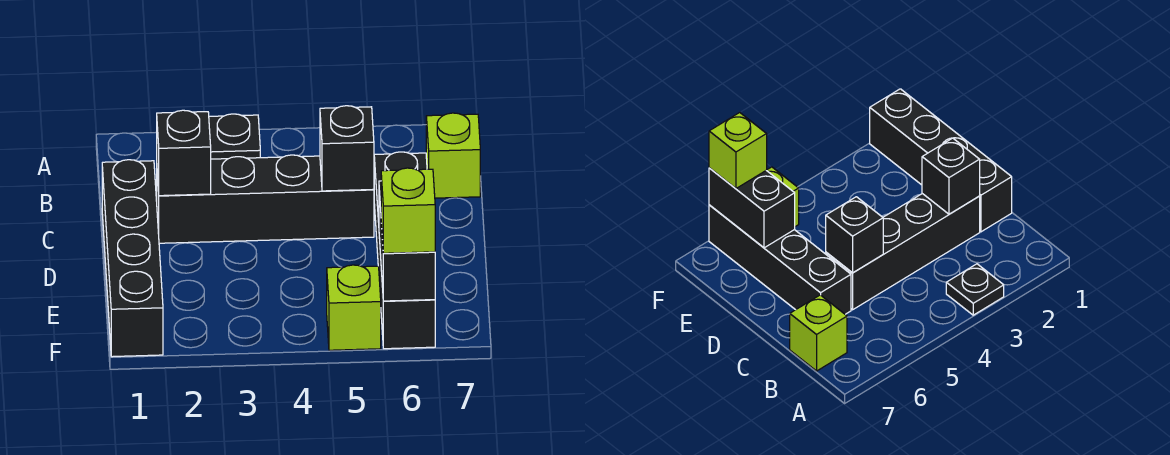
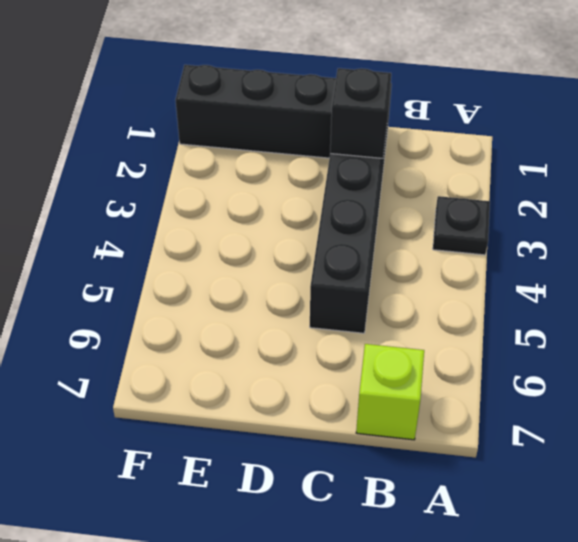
none -> black 1x4 brick [374,152,435,349]
none -> lime 1x1 brick [327,265,381,350]

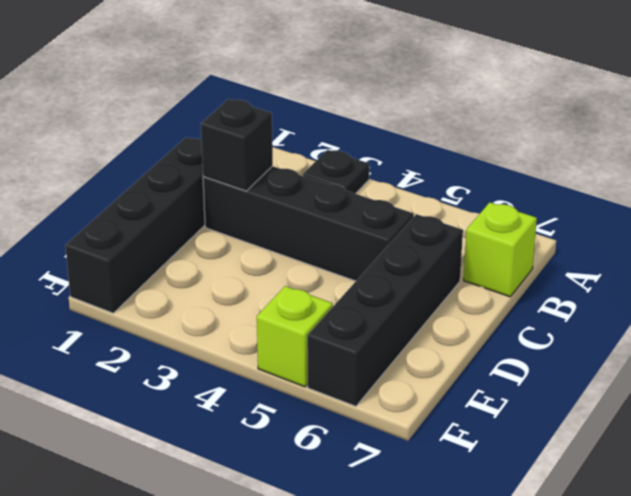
none -> black 1x1 brick [320,106,374,191]
none -> black 1x2 brick [379,181,435,301]

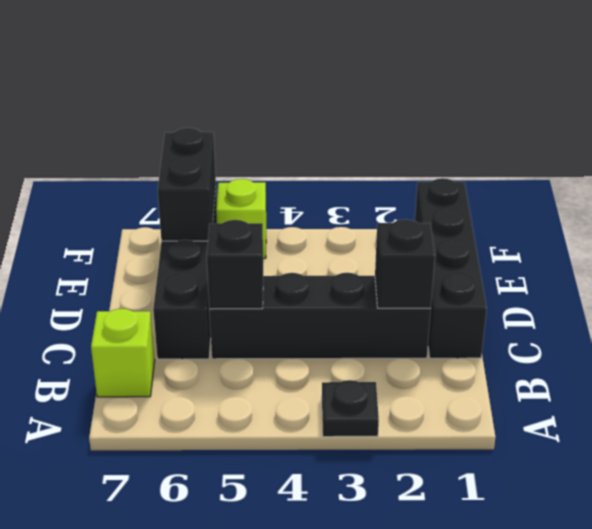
none -> lime 1x1 brick [381,168,435,253]

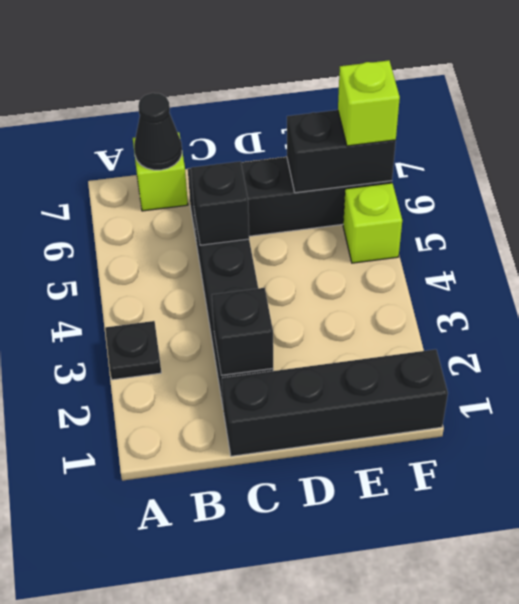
black 1x1 cone [134,93,182,170] -> none

